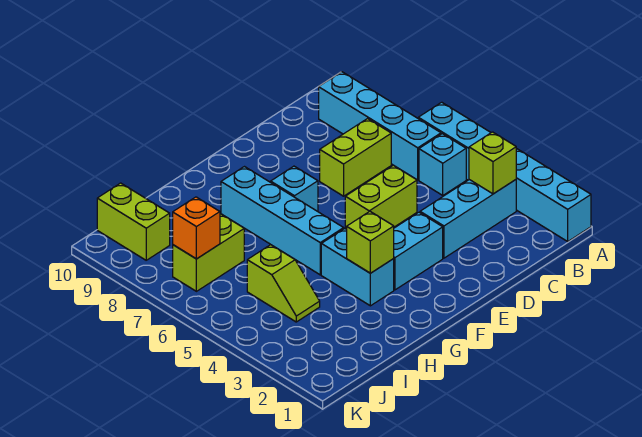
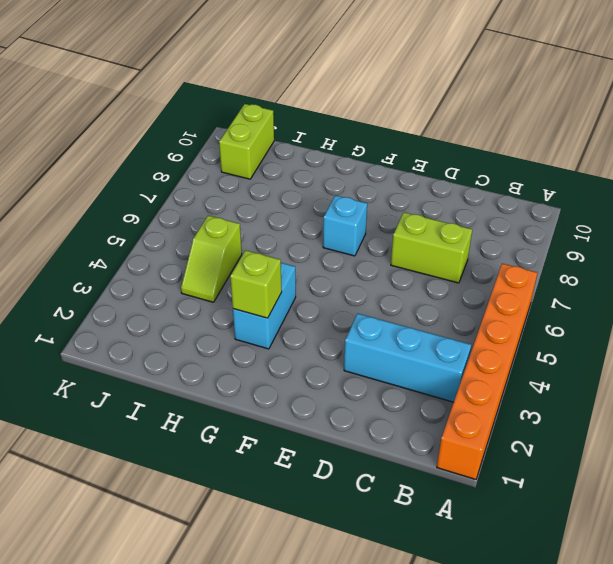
orange 1x6 brick [437,264,537,479] -> cyan 1x6 brick [418,102,591,241]
none -> cyan 1x1 brick [419,134,466,195]
none -> cyan 1x4 brick [319,72,441,180]
none -> lime 1x2 brick [345,165,417,229]

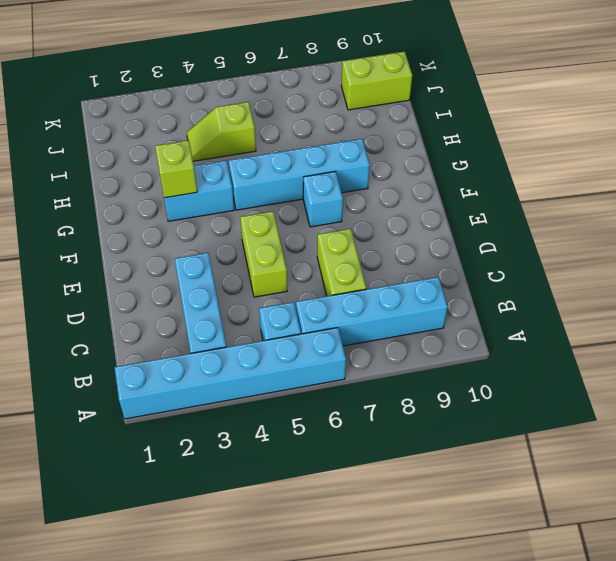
none -> cyan 1x2 brick [393,212,443,290]
none -> lime 1x2 brick [173,214,244,291]
none -> lime 1x1 brick [469,132,516,194]

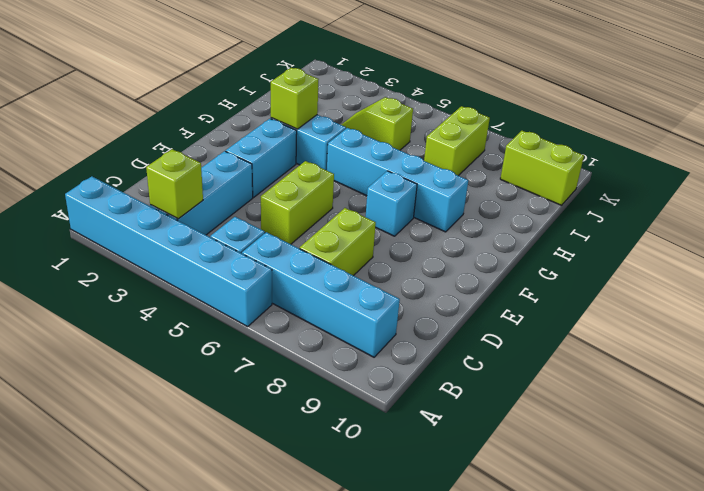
none -> orange 1x1 brick [173,197,220,259]

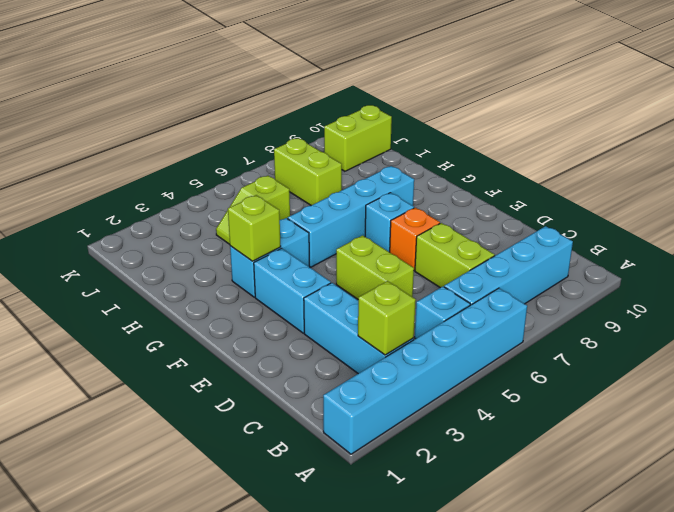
orange 1x1 brick [390,208,440,270] -> orange 1x1 brick moved to [173,197,220,259]

